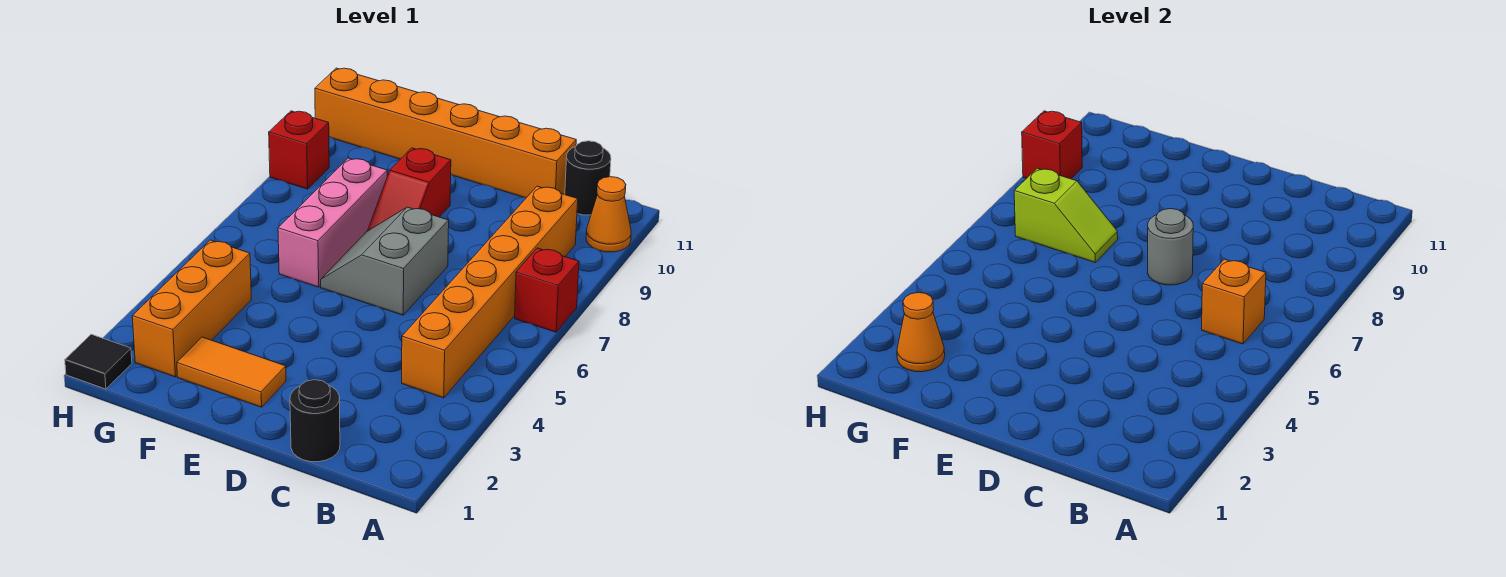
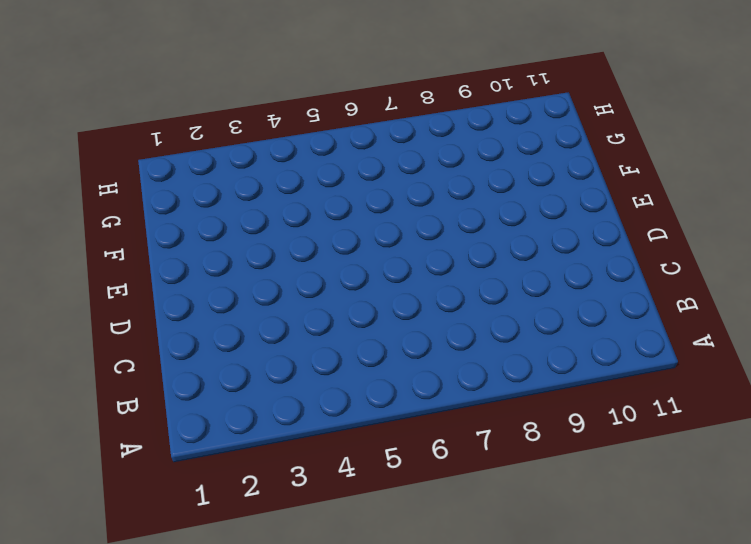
none -> red 1x1 brick [515,248,579,332]
none -> orange 1x1 cone [586,177,631,252]
none -> orange 1x6 brick [402,186,578,398]

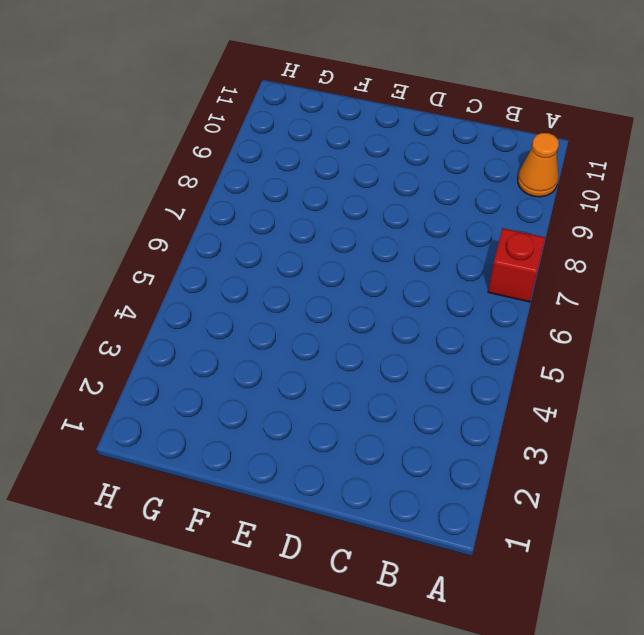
none -> orange 1x6 brick [402,186,578,398]
none -> black 1x1 round brick [565,141,611,215]
none -> black 1x1 round brick [290,380,340,462]

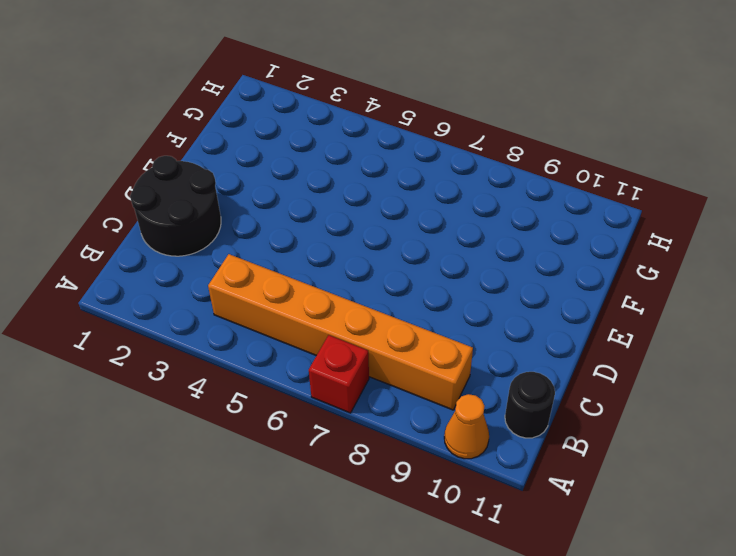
black 2x2 round brick [130,156,221,256] -> black 1x1 round brick [290,380,340,462]
none -> orange 1x6 brick [315,68,576,198]
none -> grey 2x2 slope [321,207,449,315]
none -> orange 1x2 tile [177,337,286,407]

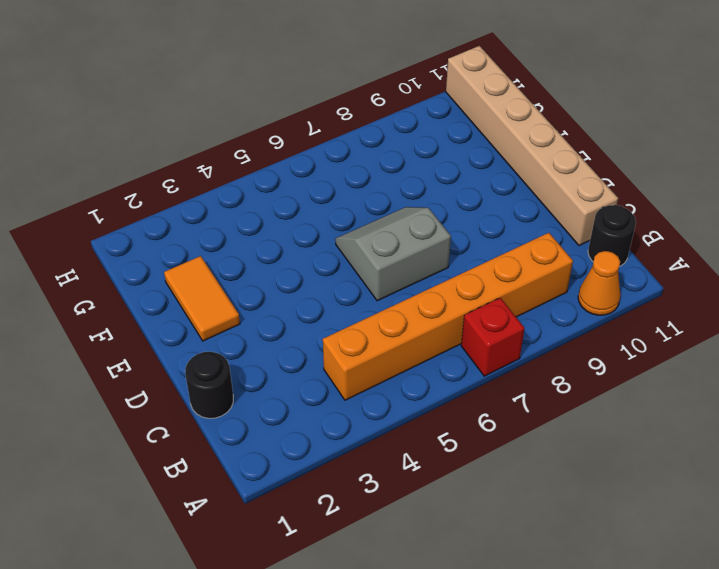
tan 1x6 brick [446,46,618,245] -> orange 1x6 brick [315,68,576,198]
none -> red 1x2 slope [368,148,451,231]
none -> pink 1x3 brick [278,158,387,287]
none -> orange 1x3 brick [132,240,251,377]

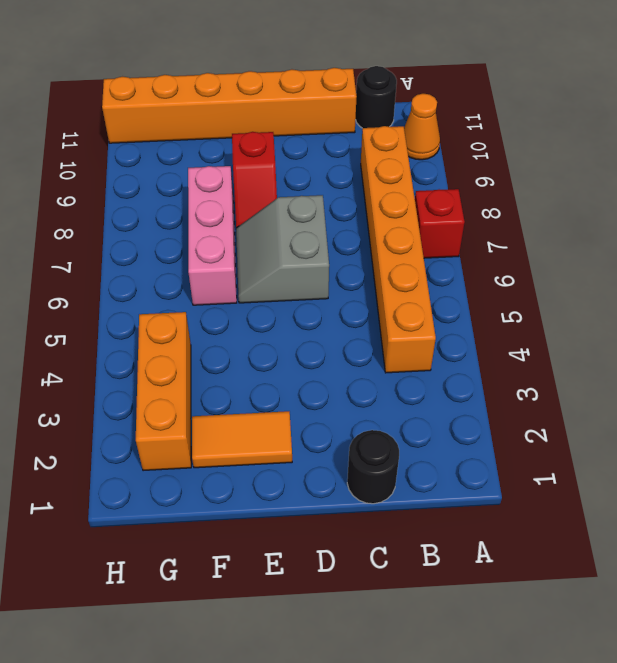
none -> black 1x1 tile [65,334,132,389]
none -> red 1x1 brick [269,111,329,189]
none -> orange 1x1 brick [1202,259,1266,344]

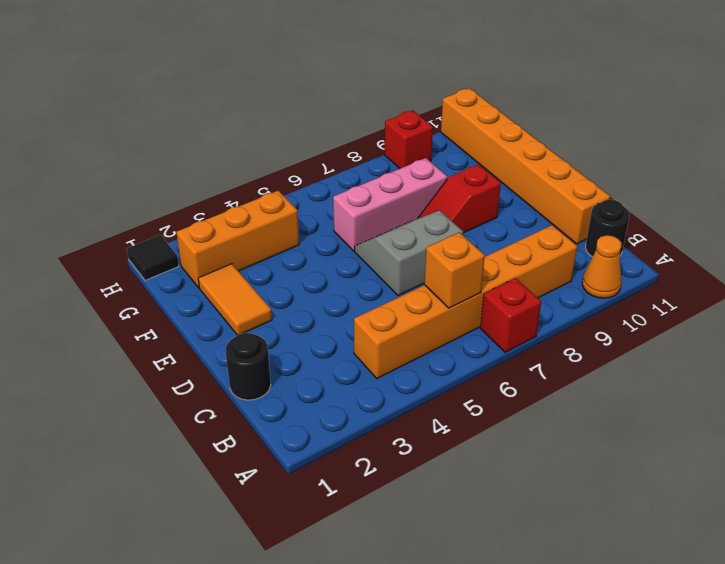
none -> grey 1x1 round brick [1147,209,1193,285]
none -> lime 1x2 slope [1014,168,1118,262]
none -> orange 1x1 cone [897,292,945,372]

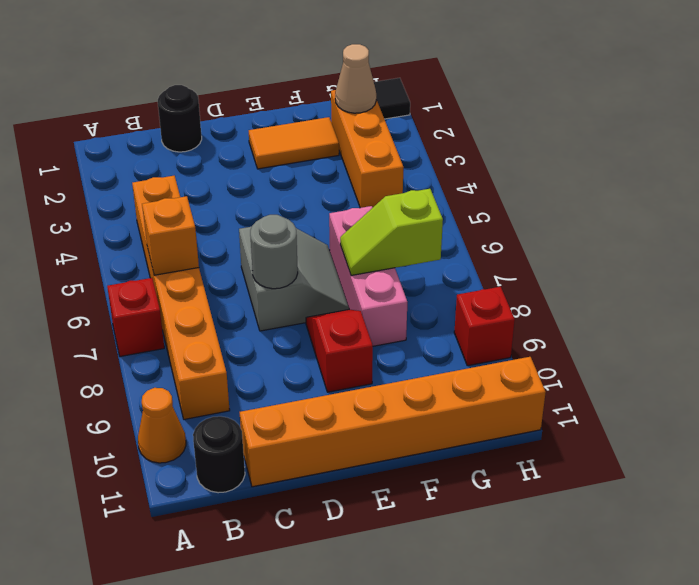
tan 1x1 cone [335,44,376,113] -> orange 1x1 cone [897,292,945,372]
none -> red 1x1 brick [1022,111,1082,179]

